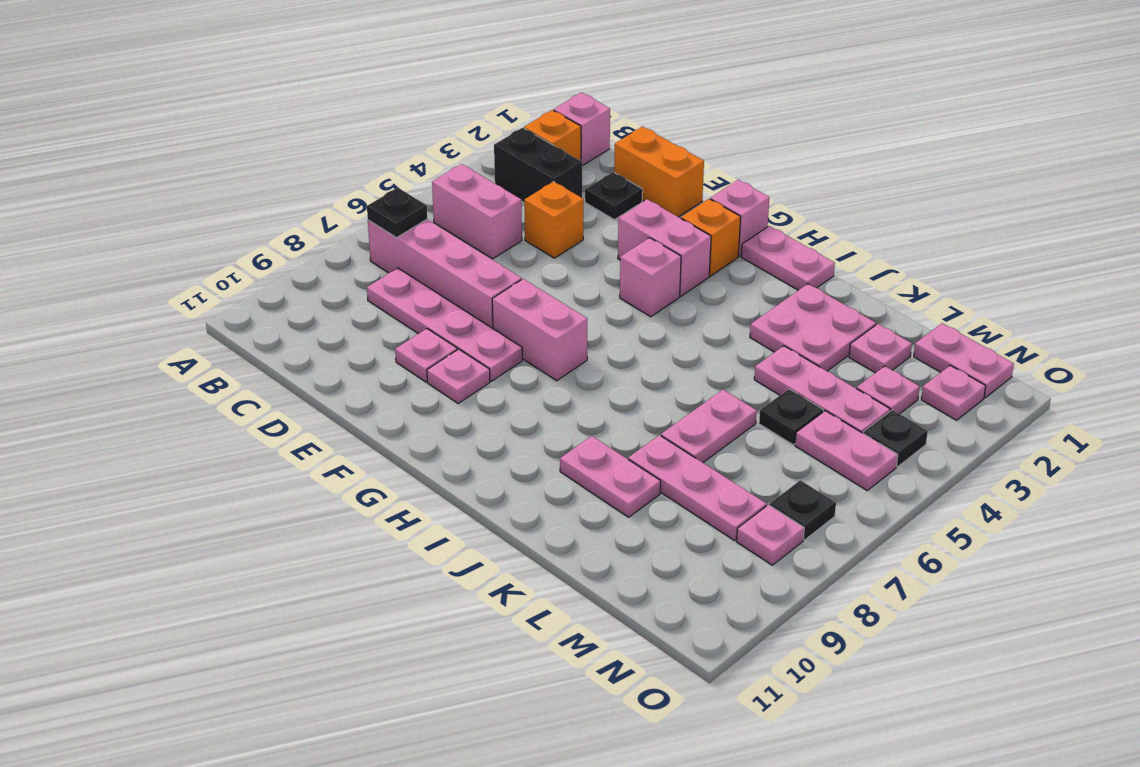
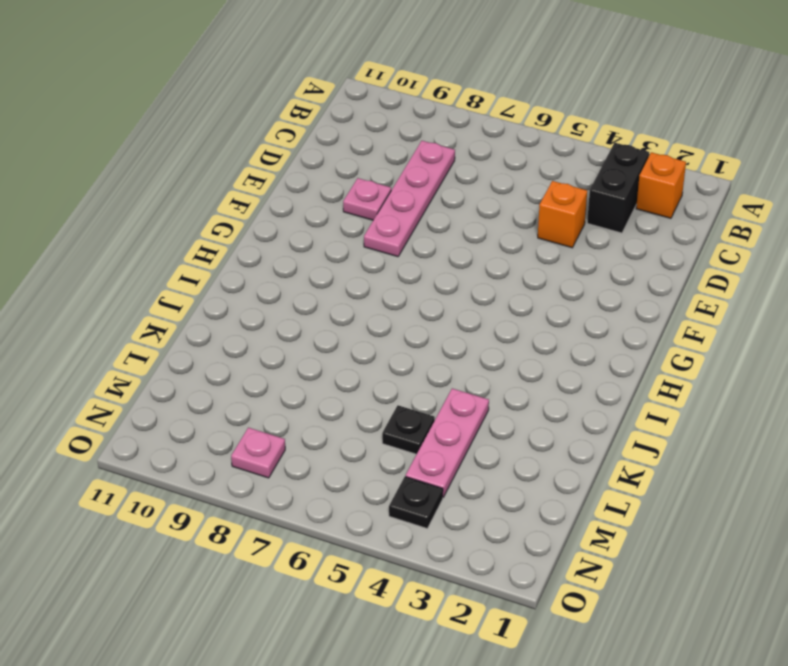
none -> pink 1x1 brick [554,93,610,166]
none -> pink 1x2 brick [432,164,522,259]
none -> pink 1x4 brick [368,219,522,328]
none -> orange 1x2 brick [614,127,704,217]

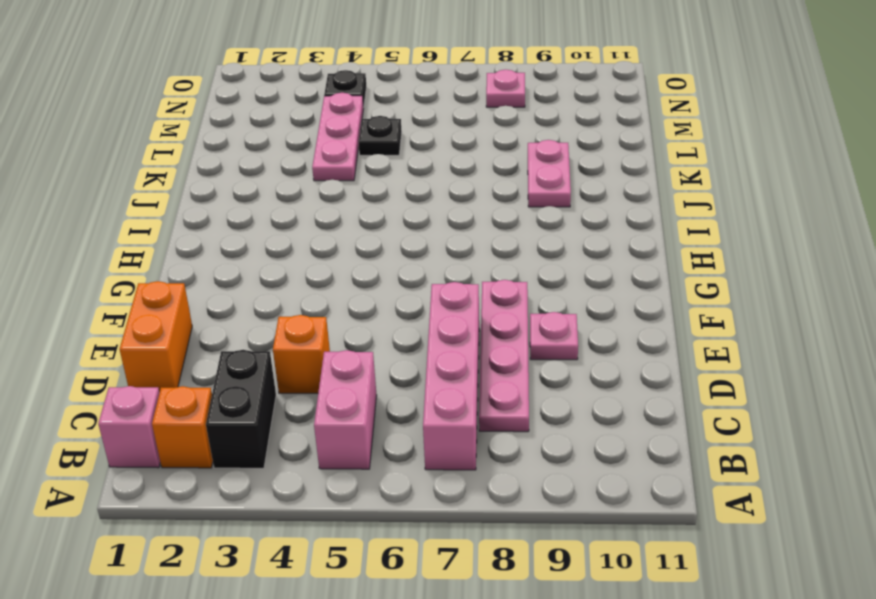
none -> black 1x1 plate [585,172,643,220]
none -> pink 1x2 brick [618,199,711,296]
none -> pink 1x2 brick [492,279,587,381]
none -> pink 1x1 plate [427,349,490,403]

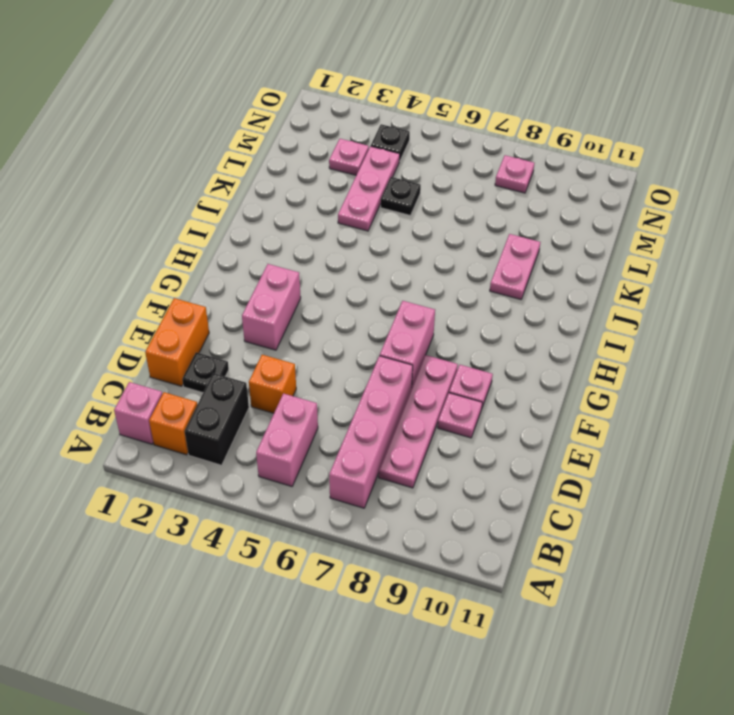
none -> pink 1x1 brick [710,180,770,256]
none -> orange 1x1 brick [681,199,741,276]
none -> pink 1x1 brick [620,238,681,317]
none -> pink 1x2 plate [741,226,835,290]

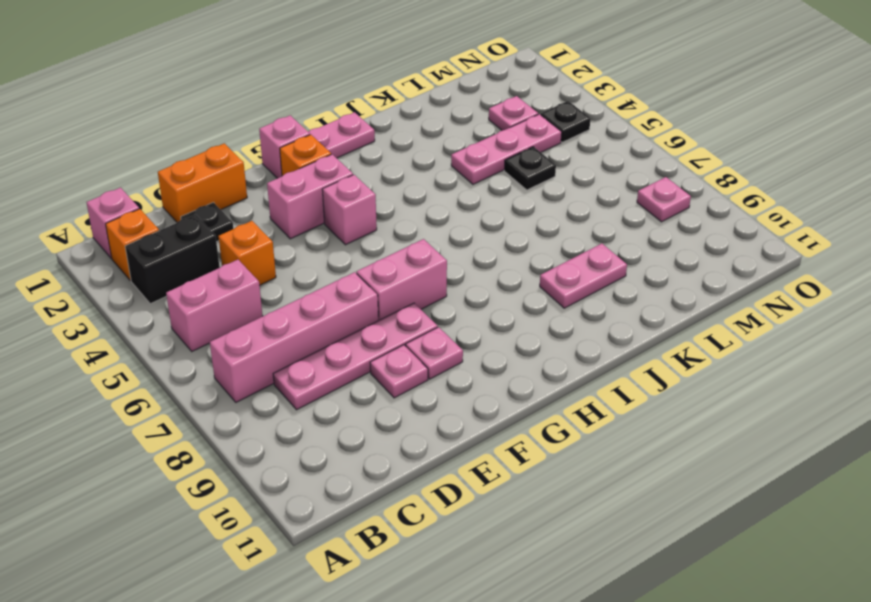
none -> pink 2x2 plate [750,284,876,371]
none -> pink 1x2 plate [661,390,757,463]
none -> pink 1x3 plate [628,435,767,541]
none -> pink 1x1 plate [849,324,912,373]

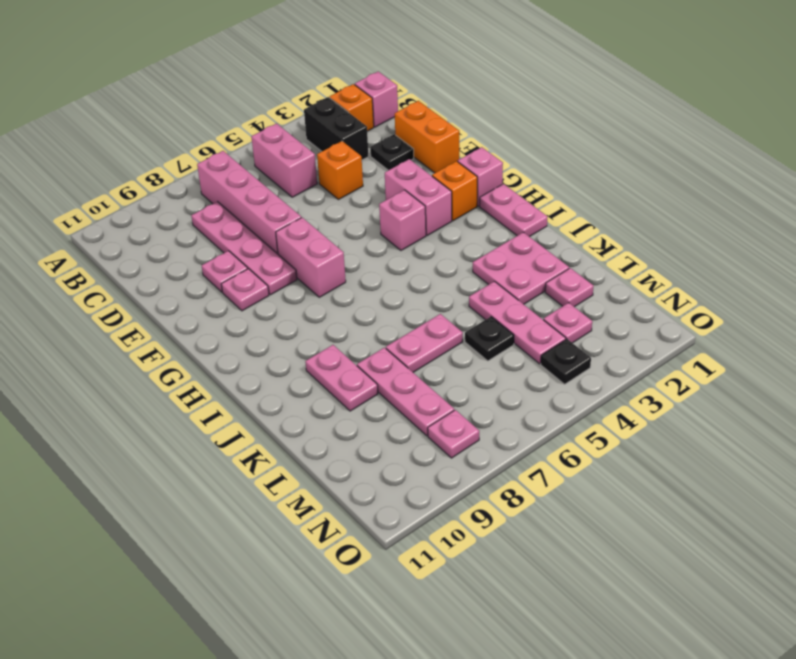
none -> pink 1x2 plate [914,323,1014,398]
none -> pink 1x2 plate [795,411,898,490]
none -> pink 1x1 plate [921,365,986,420]
none -> black 1x1 plate [770,480,836,540]

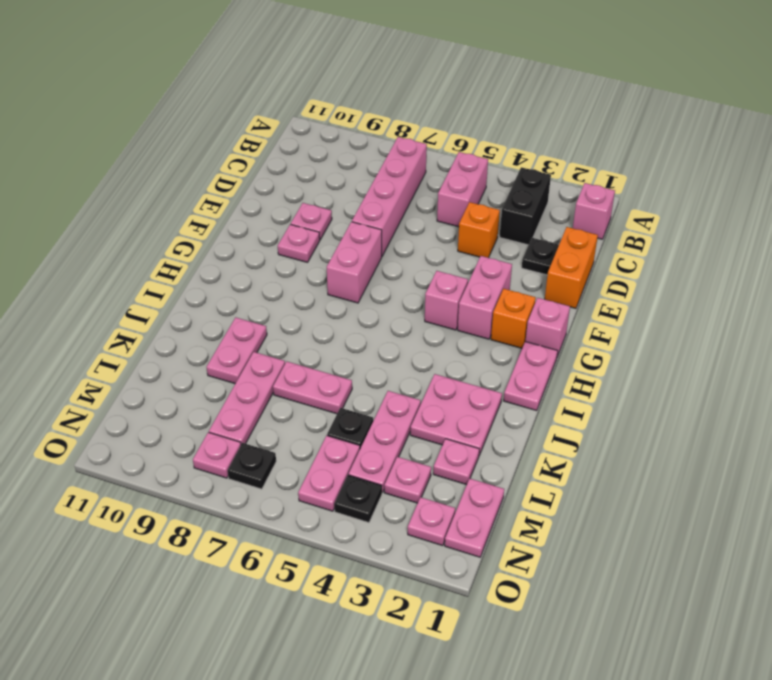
none -> orange 1x1 brick [524,110,581,161]
none -> pink 1x4 plate [367,268,522,381]
none -> black 1x1 plate [367,188,427,238]

